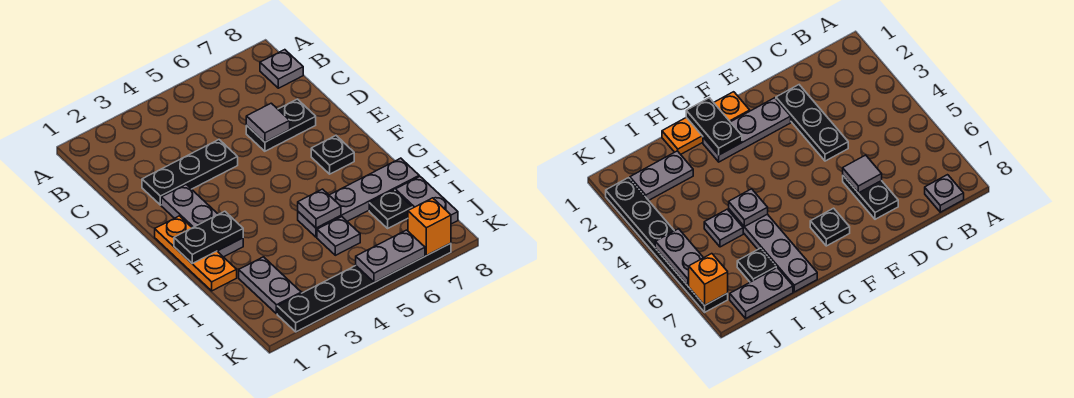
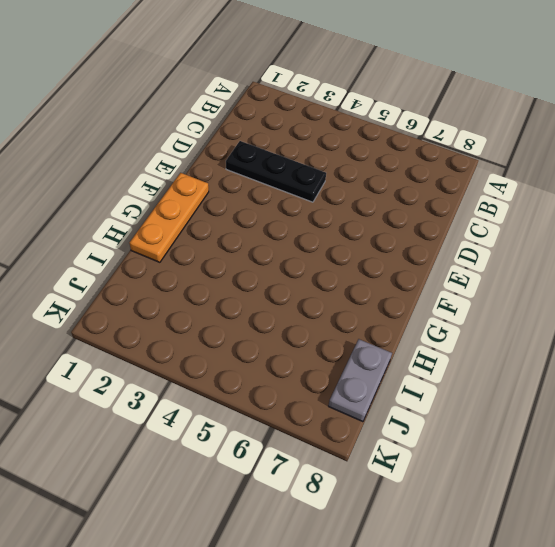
none -> grey 1x1 plate [260,50,303,88]
none -> black 1x2 plate [246,99,316,151]
none -> grey 1x3 plate [161,185,243,257]

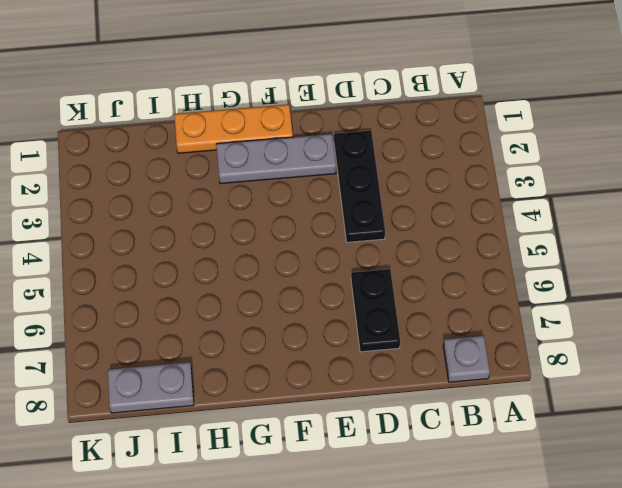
none -> black 1x1 plate [311,136,354,174]
none -> grey 1x4 plate [298,158,419,237]
none -> grey 1x2 plate [239,257,301,314]

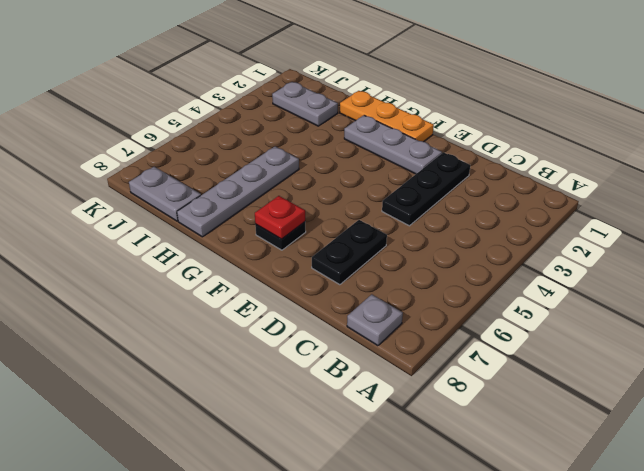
red 1x1 plate [255,196,305,239] -> none
none -> grey 1x1 plate [317,217,360,255]
none -> black 1x1 plate [369,190,412,228]
none -> black 1x6 plate [277,243,451,332]

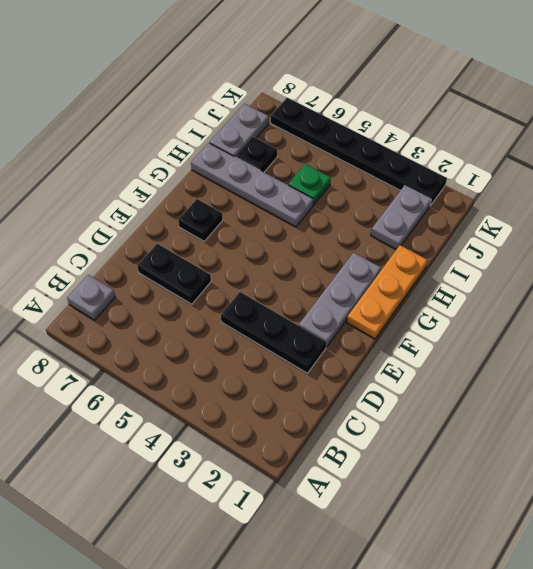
green 1x1 plate [288,164,331,205] -> grey 1x1 plate [317,217,360,255]
none -> grey 1x1 tile [246,103,290,142]
none -> black 1x2 plate [174,211,243,264]
none -> grey 1x1 plate [298,189,341,228]

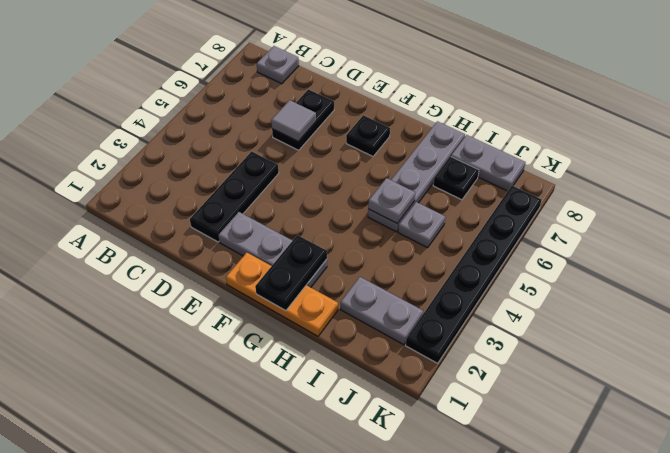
none -> grey 1x2 plate [356,230,425,282]
none -> orange 1x1 brick [408,198,451,256]

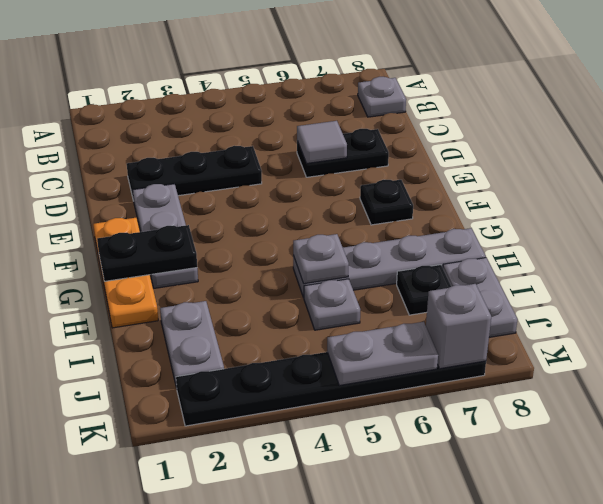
grey 1x1 brick [426,284,491,369] -> orange 1x1 brick [408,198,451,256]

